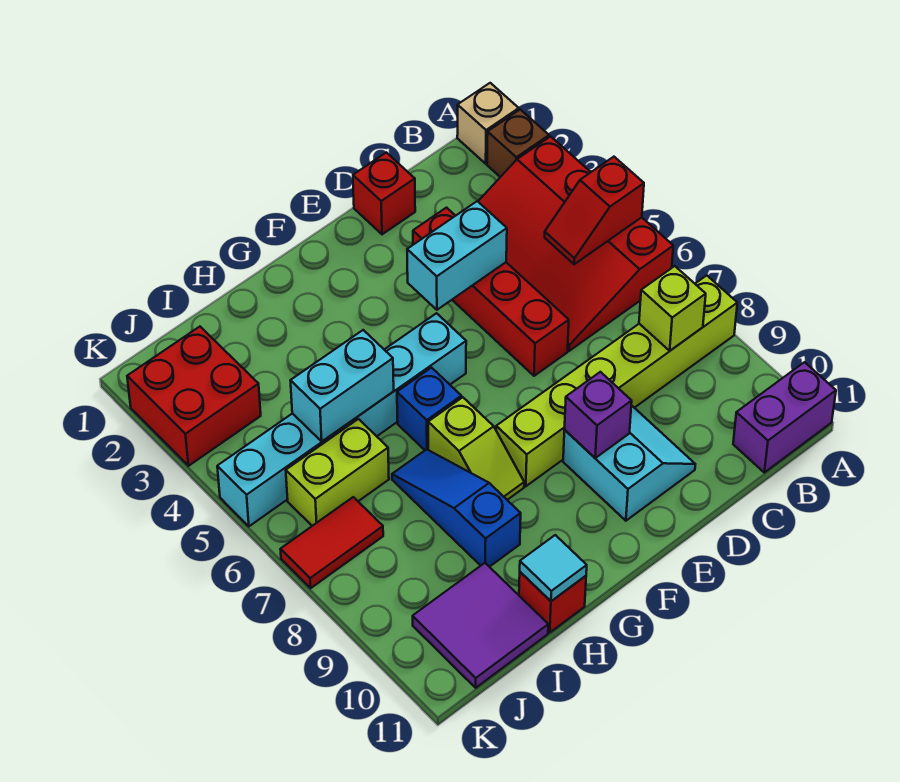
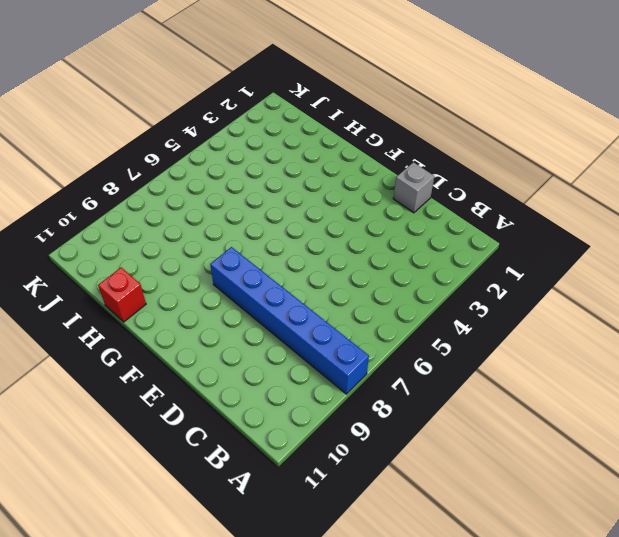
blue 1x6 brick [210,247,369,394] -> lime 1x6 brick [496,275,737,486]
grey 1x1 brick [393,162,435,213] -> red 1x1 brick [353,153,415,234]
none -> tan 1x1 brick [457,83,519,164]
none -> brown 1x1 brick [487,110,549,177]
none -> red 3x4 slope [478,137,673,351]

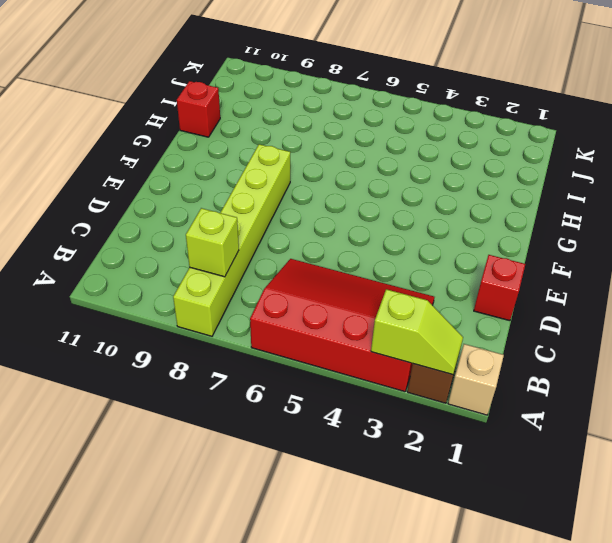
lime 1x2 slope [371,289,463,375] -> lime 1x2 slope turned to [428,397,524,500]
none -> purple 1x2 brick [733,362,836,472]
none -> red 1x4 brick [413,208,569,376]
none -> cyan 2x2 slope [563,406,695,521]

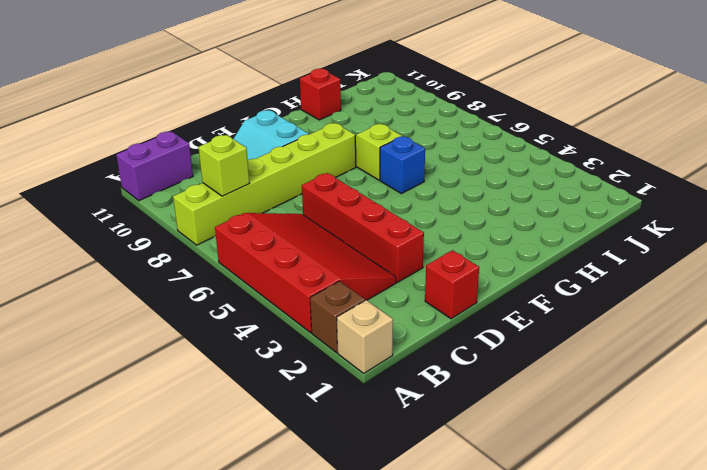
none -> cyan 1x6 brick [217,313,466,526]
none -> blue 1x3 slope [392,449,521,567]
none -> lime 1x2 brick [286,419,389,526]

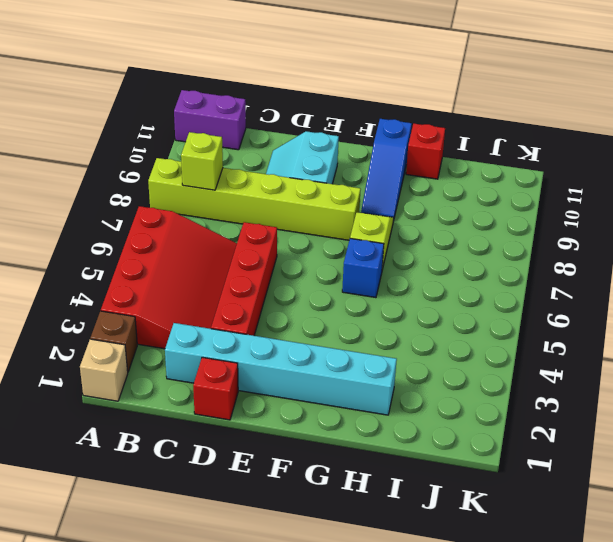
cyan 1x6 brick [165,323,397,415] -> cyan 1x6 brick moved to [217,313,466,526]
blue 1x3 slope [361,119,412,221] -> blue 1x3 slope moved to [392,449,521,567]
none -> lime 1x2 brick [286,419,389,526]
none -> purple 2x2 tile [413,563,548,688]
none -> red 2x2 brick [127,327,261,466]

